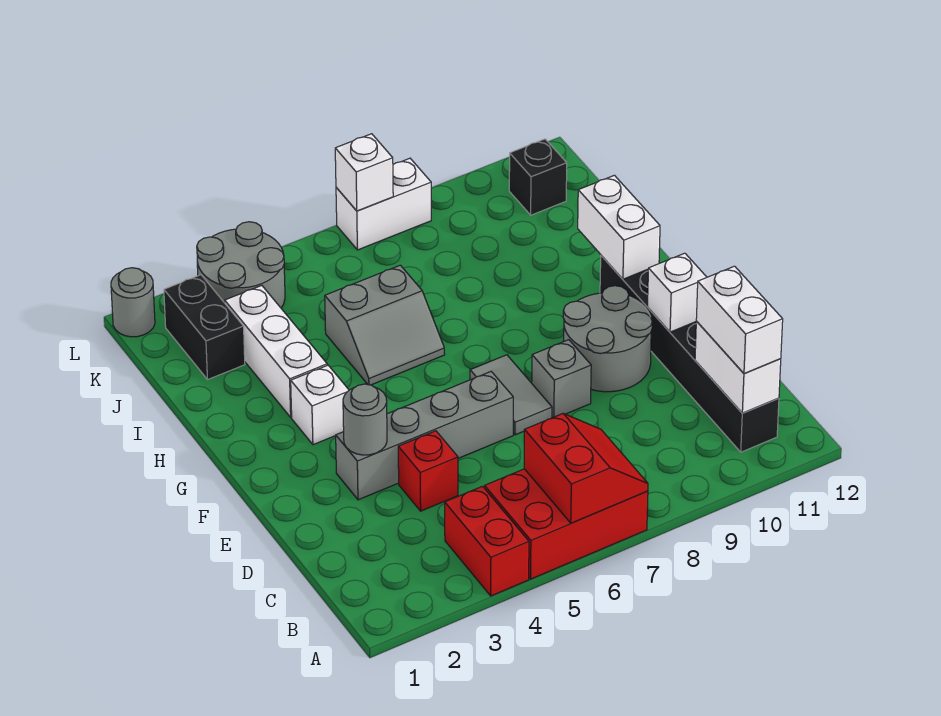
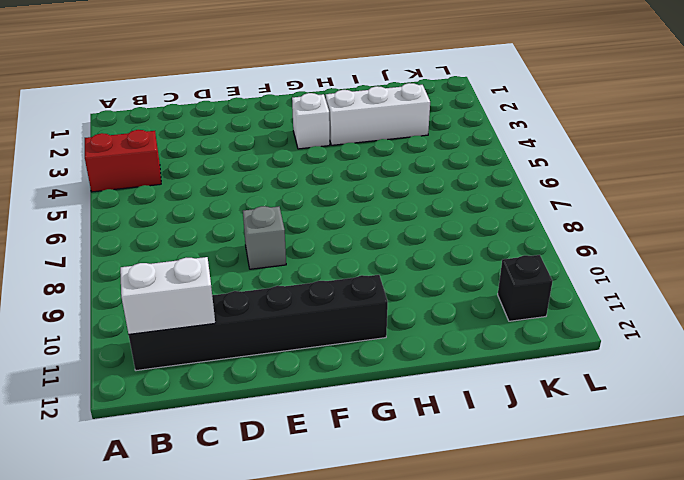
none -> red 2x3 brick [485,469,648,579]
none -> red 1x1 brick [398,431,458,511]
none -> grey 1x4 brick [336,372,513,500]

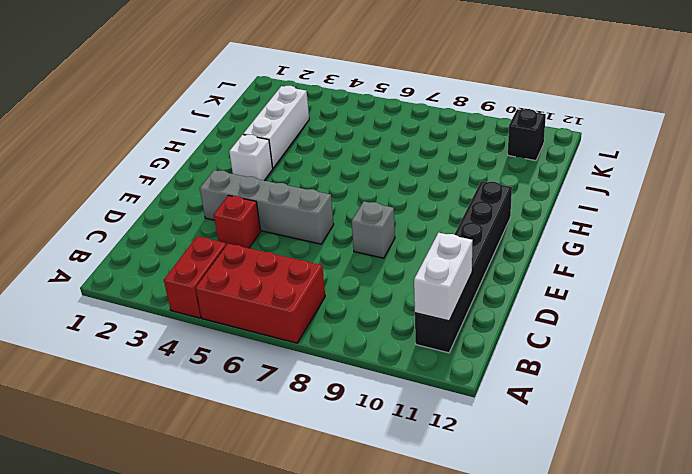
none -> grey 1x2 tile [470,355,552,435]
none -> grey 2x2 round brick [563,286,652,392]
none -> grey 2x2 slope [325,265,445,385]

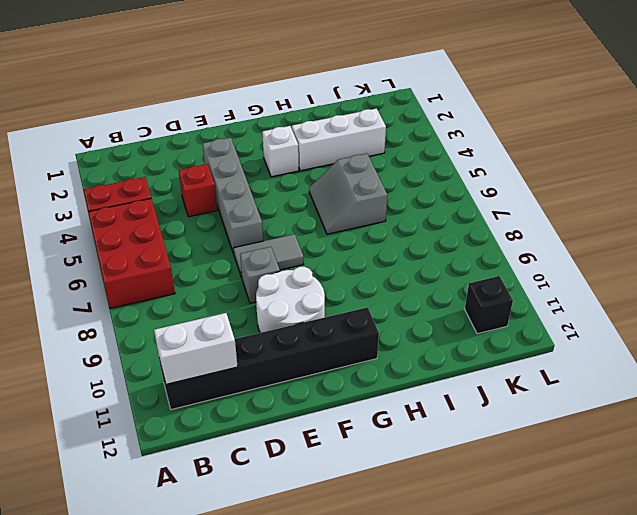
white 2x2 round brick [256,267,325,333] -> grey 2x2 round brick [563,286,652,392]
none -> black 1x2 brick [164,275,245,379]
none -> grey 2x2 round brick [197,222,285,308]
none -> grey 1x1 round brick [111,268,155,337]

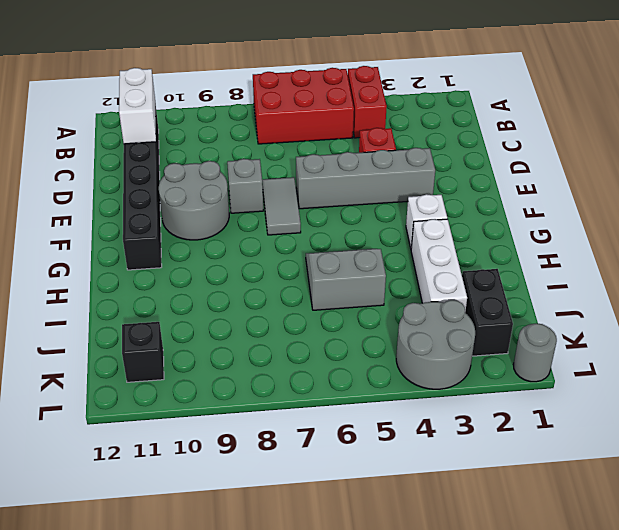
none -> white 1x2 brick [336,158,431,250]
none -> red 2x2 slope [524,414,648,523]
none -> grey 1x1 round brick [343,384,387,455]

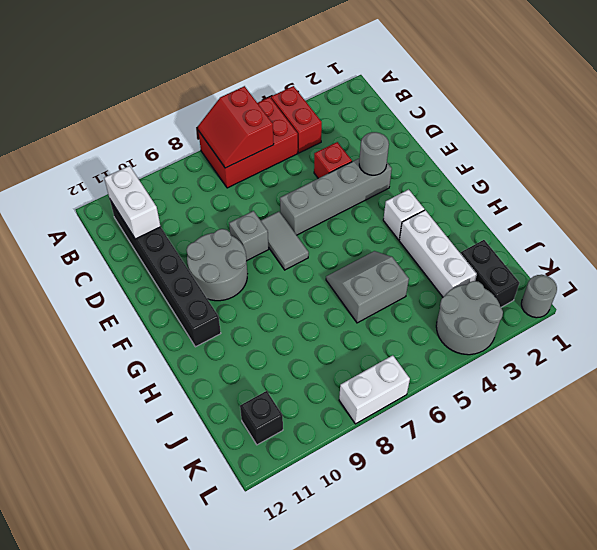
none -> white 1x1 brick [648,253,707,332]
none -> white 1x2 brick [578,175,660,279]
none -> white 1x1 brick [335,134,393,211]

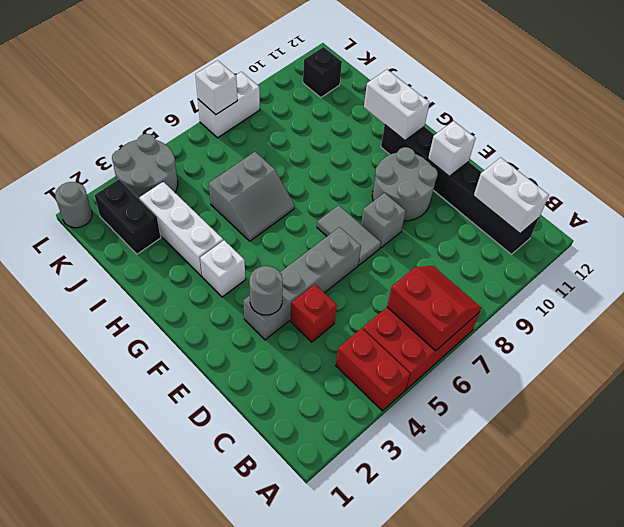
none -> white 1x2 brick [696,266,783,374]

